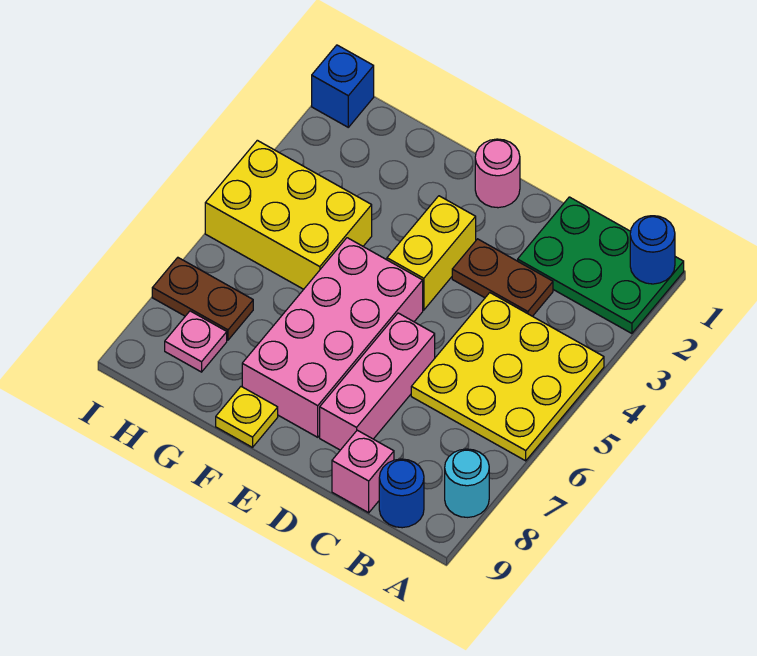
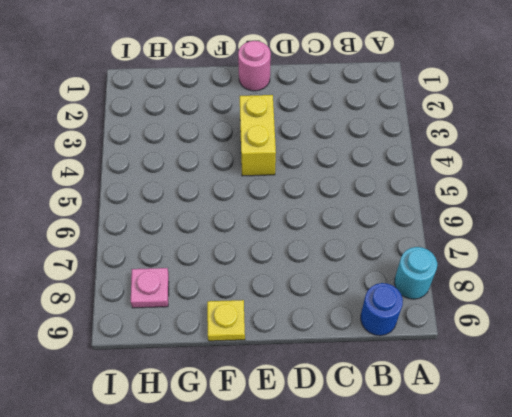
none -> green 2x3 plate [518,197,684,334]
none -> yellow 3x3 plate [411,293,604,461]
none -> brown 1x2 plate [452,239,553,316]

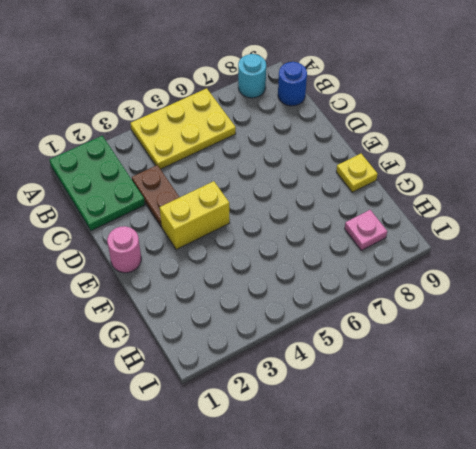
yellow 2x3 plate [130,88,236,169] -> yellow 3x3 plate [411,293,604,461]
none -> pink 1x1 brick [332,430,394,513]
none -> pink 1x3 brick [320,313,435,450]
none -> pink 2x4 brick [242,238,423,437]

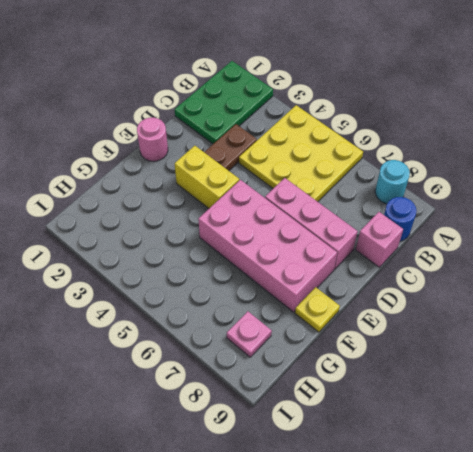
none -> yellow 2x3 brick [205,140,372,289]
none -> brown 1x2 plate [152,258,253,340]
none -> blue 1x1 brick [312,45,374,127]

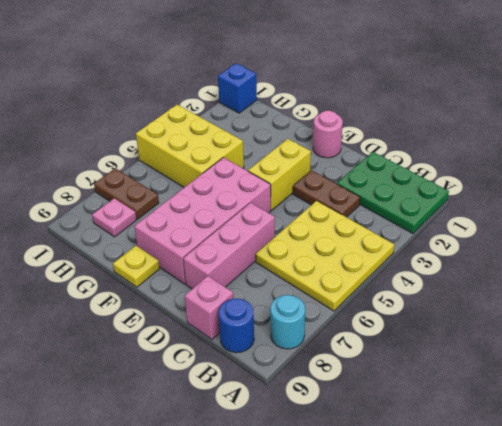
none -> blue 1x1 round brick [630,216,675,284]

